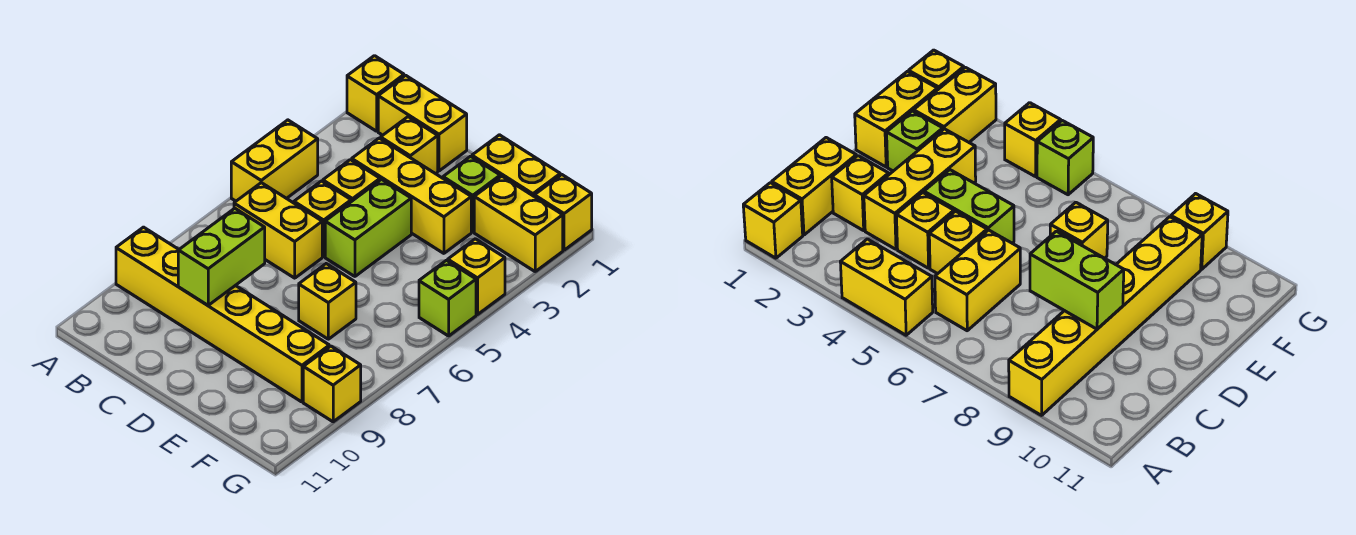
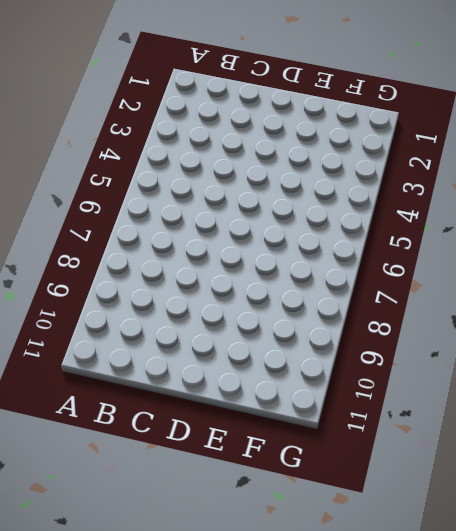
none -> yellow 1x1 brick [347,56,404,131]
none -> yellow 1x2 brick [231,120,318,201]
none -> yellow 1x6 brick [116,227,329,402]

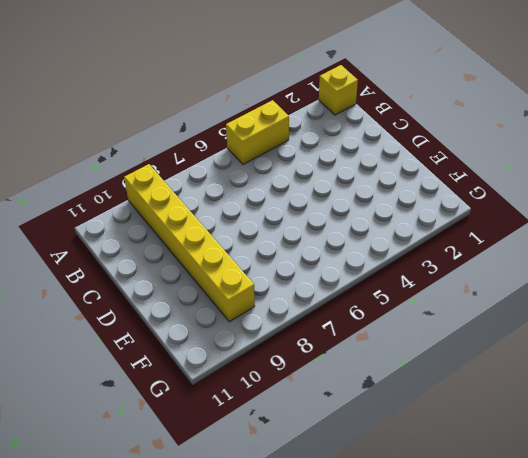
none -> yellow 1x2 brick [378,75,467,171]
none -> yellow 1x2 brick [234,183,322,278]
none -> yellow 1x1 brick [381,117,438,174]

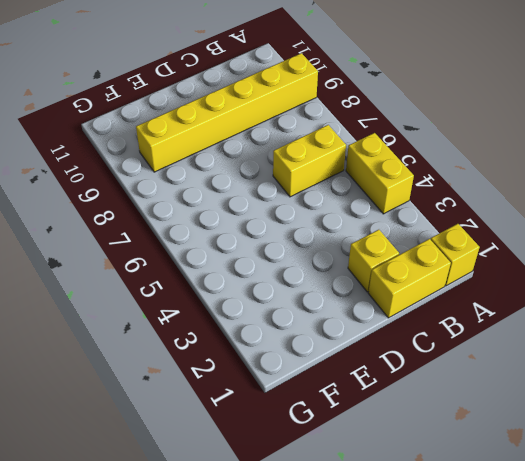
none -> yellow 1x3 brick [352,138,471,253]
none -> yellow 1x1 brick [323,160,380,202]
none -> yellow 1x1 brick [294,181,351,257]

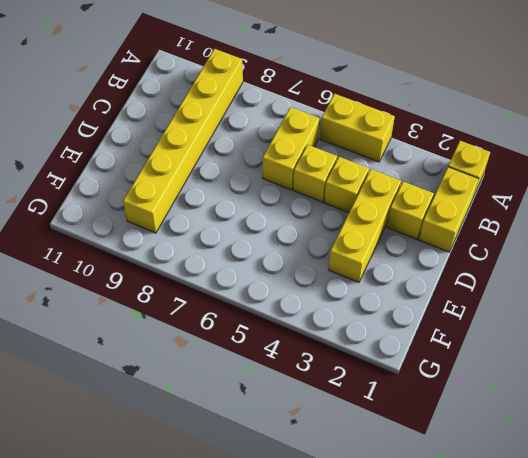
none -> lime 1x2 brick [325,179,411,276]
none -> yellow 1x2 brick [472,135,560,196]
none -> lime 1x1 brick [443,156,500,232]

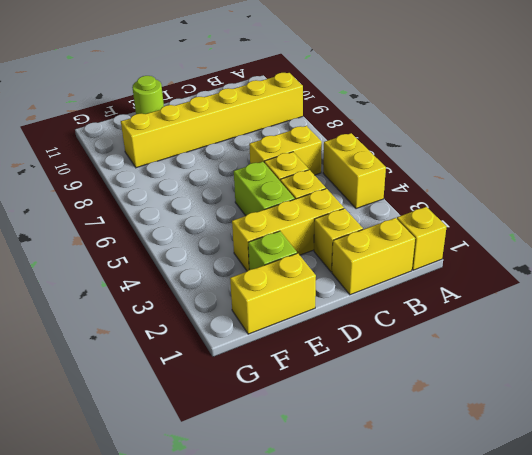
lime 1x1 round brick [132,76,164,114] -> none
none -> yellow 1x1 brick [299,264,356,339]
none -> yellow 1x2 brick [474,176,563,271]
none -> yellow 1x1 brick [534,175,592,250]

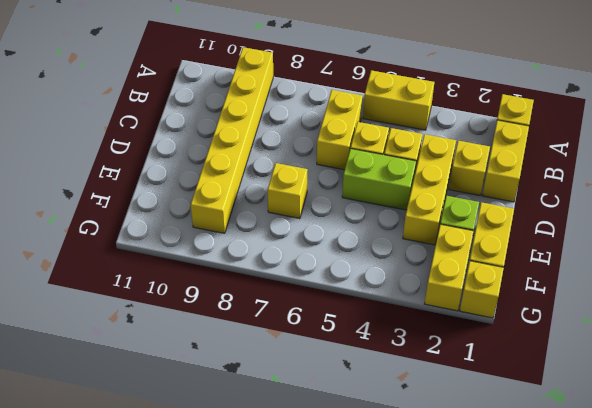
none -> yellow 1x1 brick [448,239,505,315]
none -> lime 1x1 brick [419,260,476,336]
none -> yellow 1x1 brick [303,346,361,422]

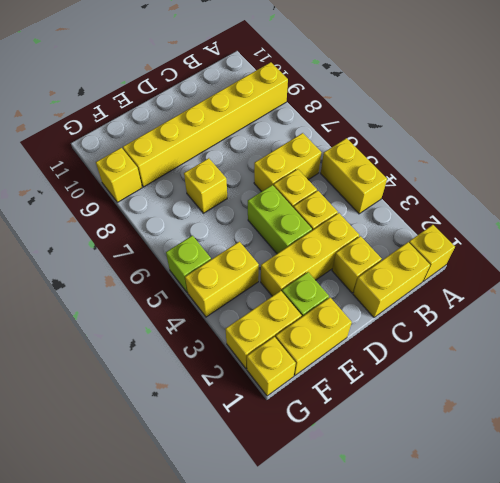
yellow 1x2 brick [185,242,259,317] -> yellow 1x1 brick [448,239,505,315]
none -> lime 1x2 brick [178,208,265,305]

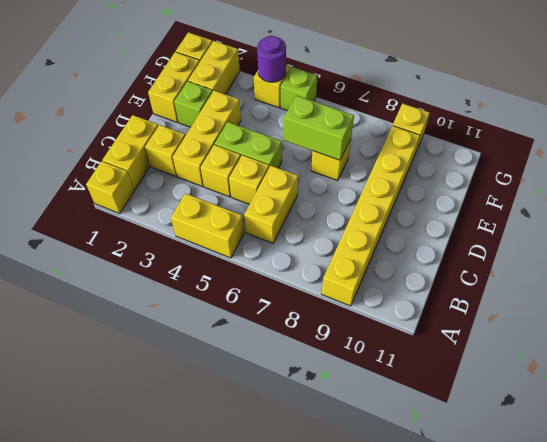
lime 1x2 brick [284,96,354,160] -> lime 1x2 brick moved to [178,208,265,305]
purple 1x1 round brick [257,36,286,82] -> none

